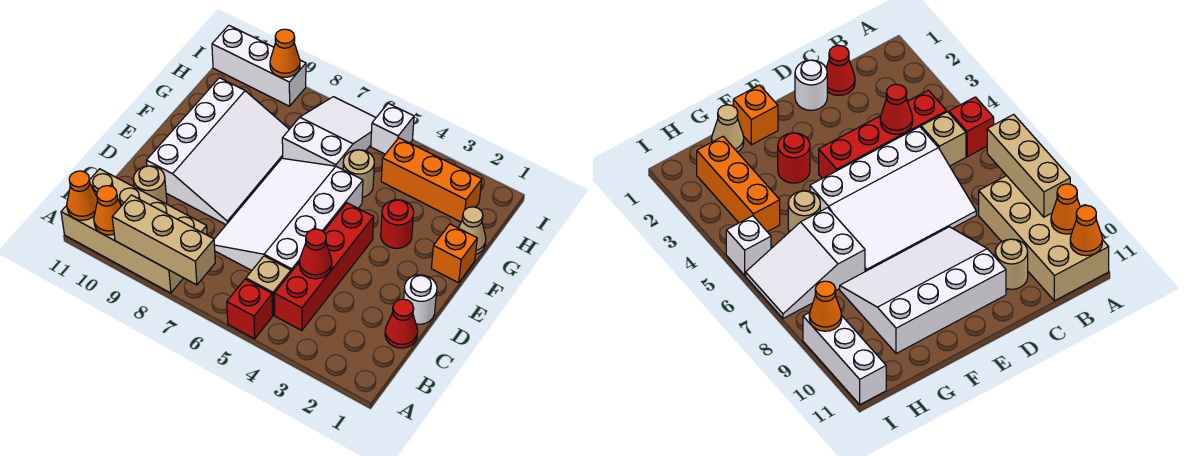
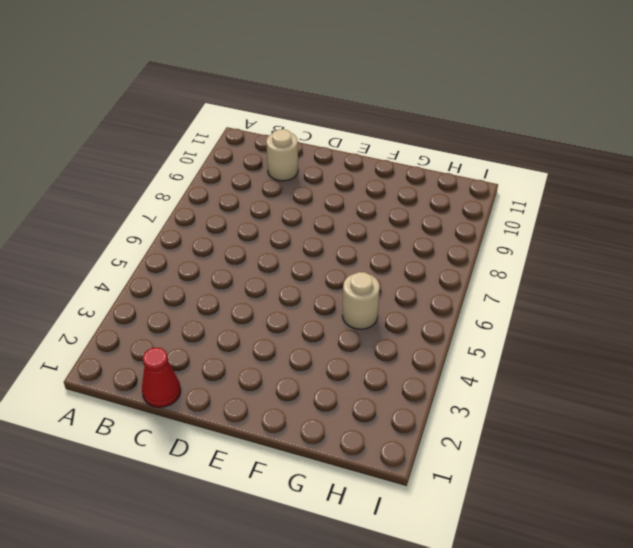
none -> red 1x1 brick [227,279,273,339]
none -> tan 2x4 brick [61,169,207,293]
none -> red 1x4 brick [274,203,374,330]

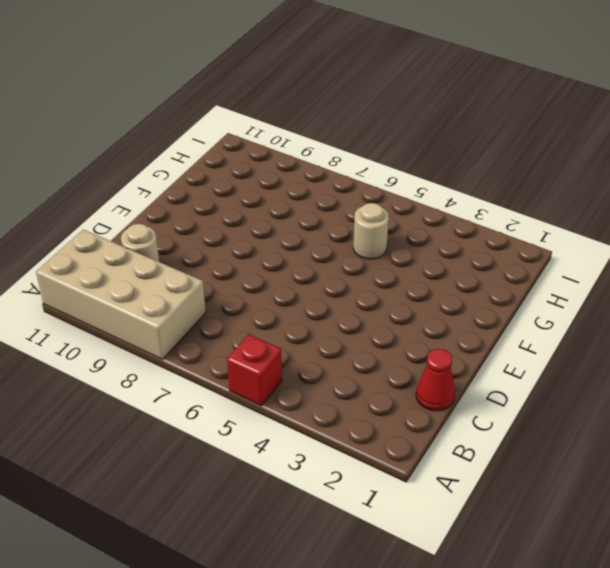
none -> red 1x4 brick [274,203,374,330]
none -> tan 1x1 brick [246,256,291,315]
none -> white 3x4 slope [214,158,363,272]

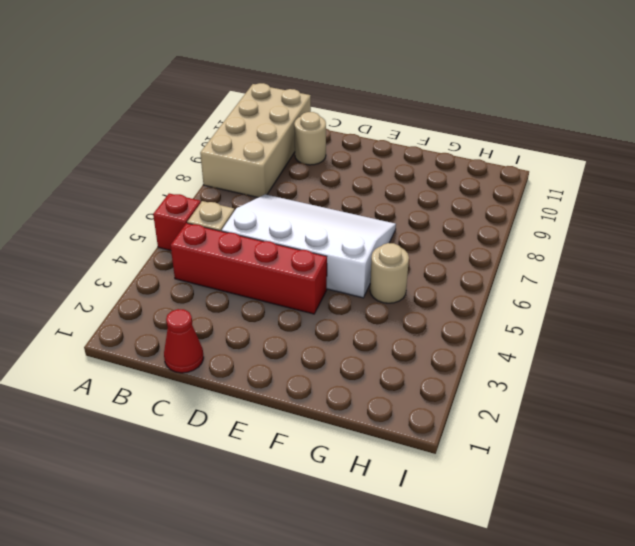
none -> white 1x1 round brick [404,275,437,324]
none -> white 3x4 slope [146,78,289,225]
none -> orange 1x1 brick [431,224,477,283]

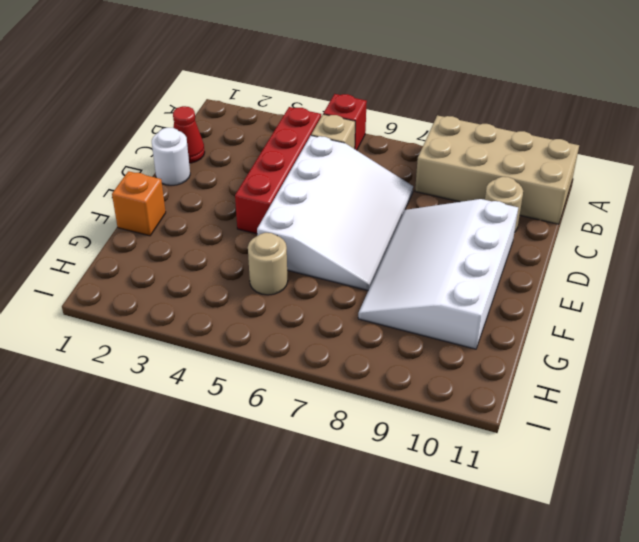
none -> red 1x1 round brick [381,200,414,248]
none -> tan 1x1 cone [459,207,486,254]
none -> white 2x3 slope [282,97,376,170]

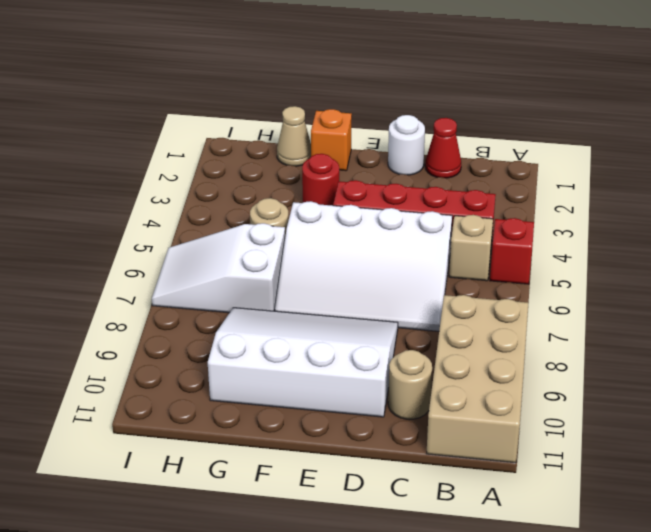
none -> orange 1x3 brick [381,138,482,222]
none -> white 1x1 brick [371,103,414,154]
none -> white 1x3 brick [212,25,306,106]

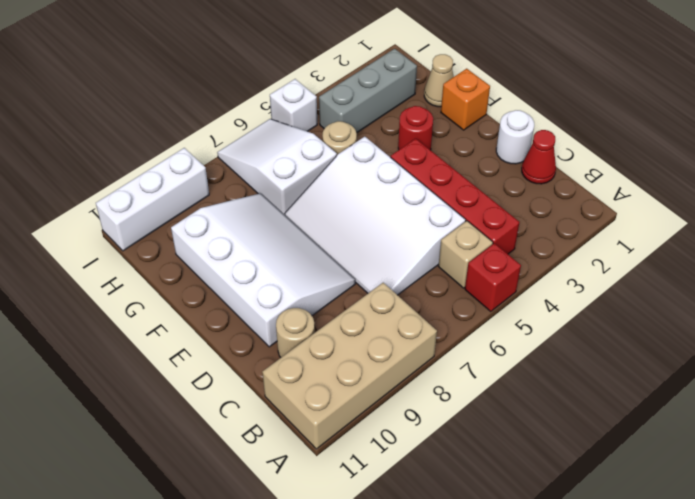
grey 1x3 brick [319,49,417,133] -> orange 1x3 brick [381,138,482,222]
none -> tan 1x3 brick [112,195,215,285]
none -> orange 1x1 cone [94,186,121,235]
none -> orange 1x1 cone [67,171,98,220]

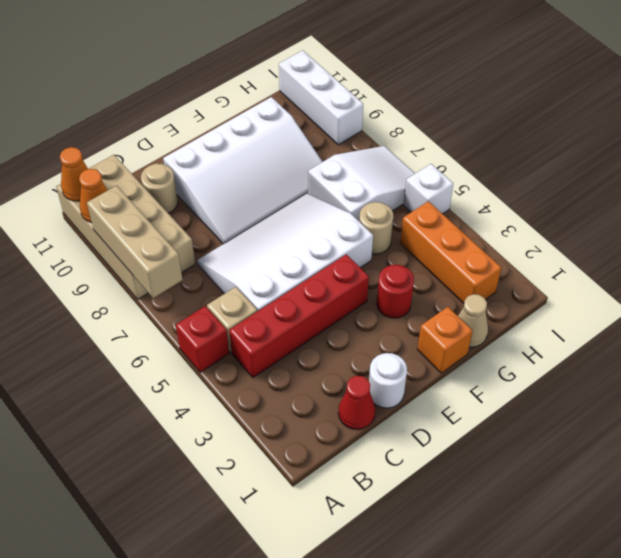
none -> red 1x1 cone [299,229,332,279]
none -> orange 1x1 cone [270,29,300,77]

